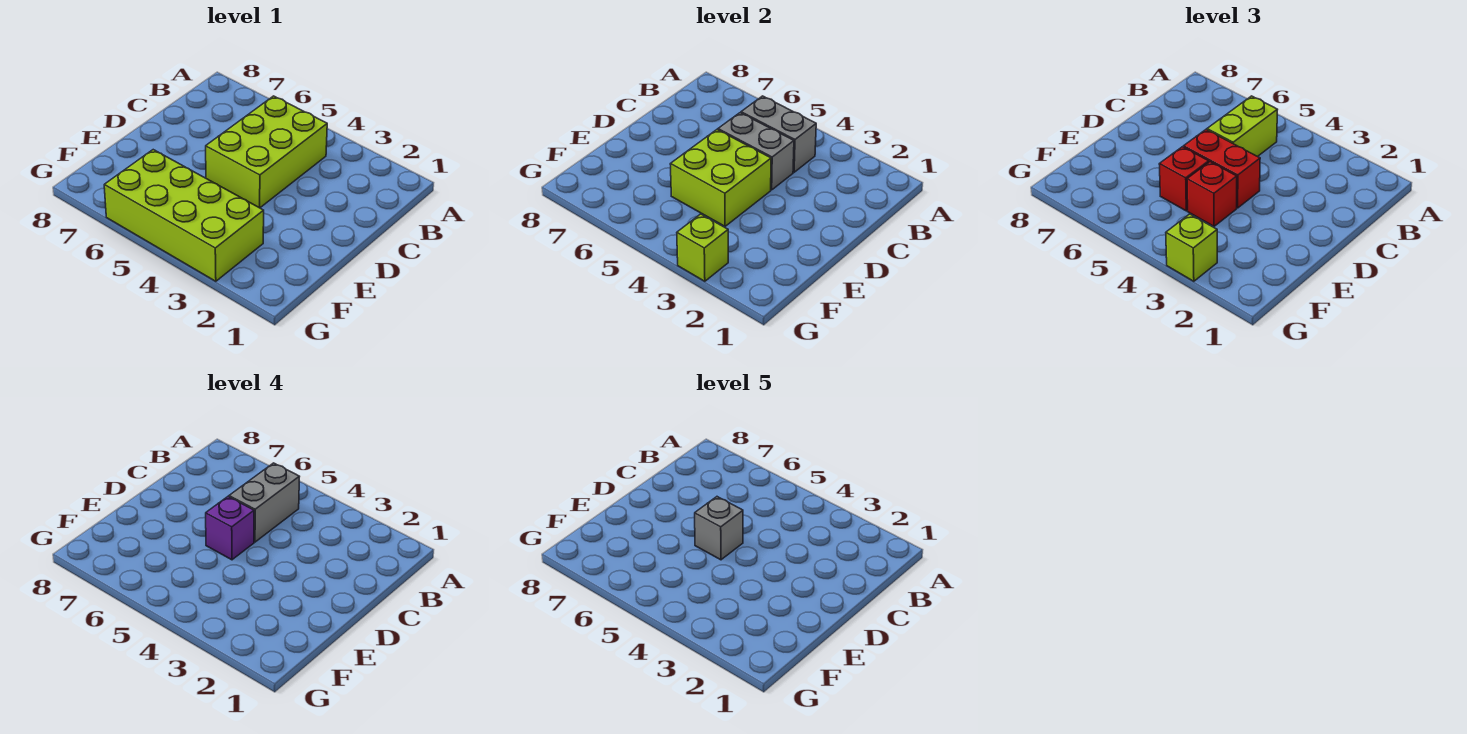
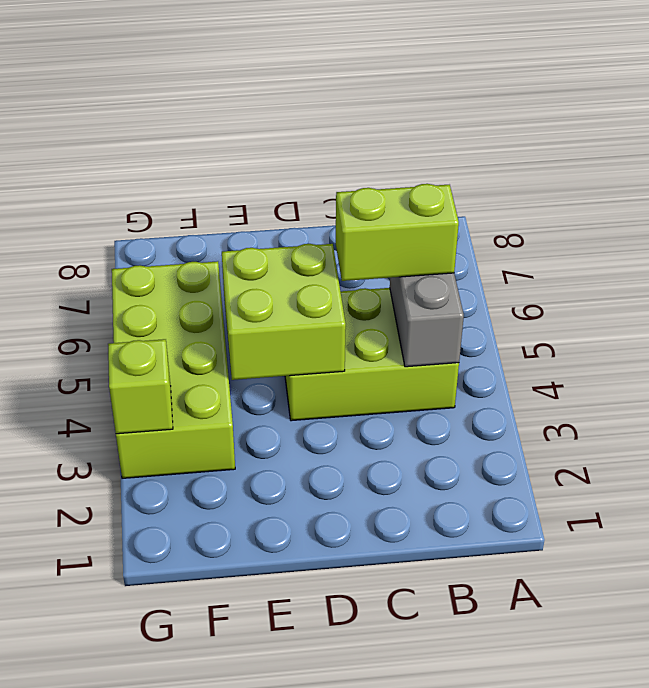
none -> grey 1x2 brick [718,113,794,190]
none -> red 1x2 brick [1184,130,1260,208]
none -> red 1x1 brick [1187,162,1237,226]

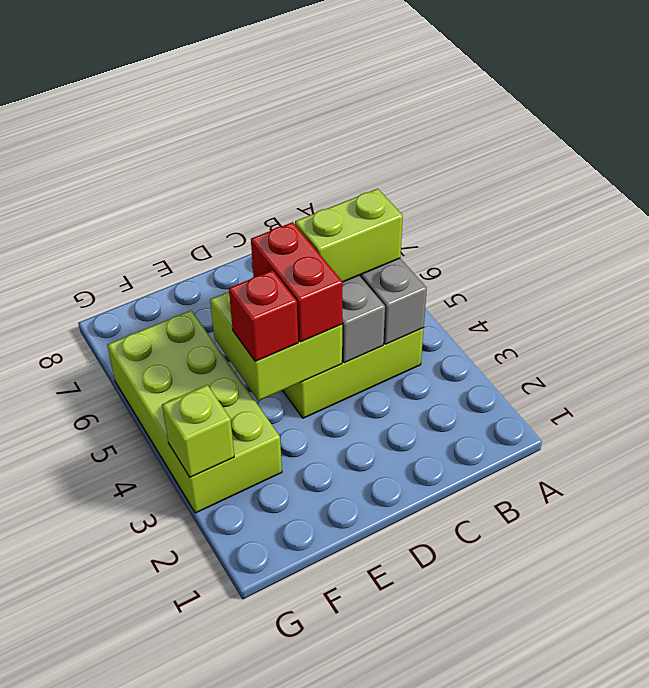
none -> red 1x1 brick [1159,147,1209,211]
none -> lime 1x1 brick [1166,214,1217,281]
none -> grey 1x2 brick [229,463,300,542]

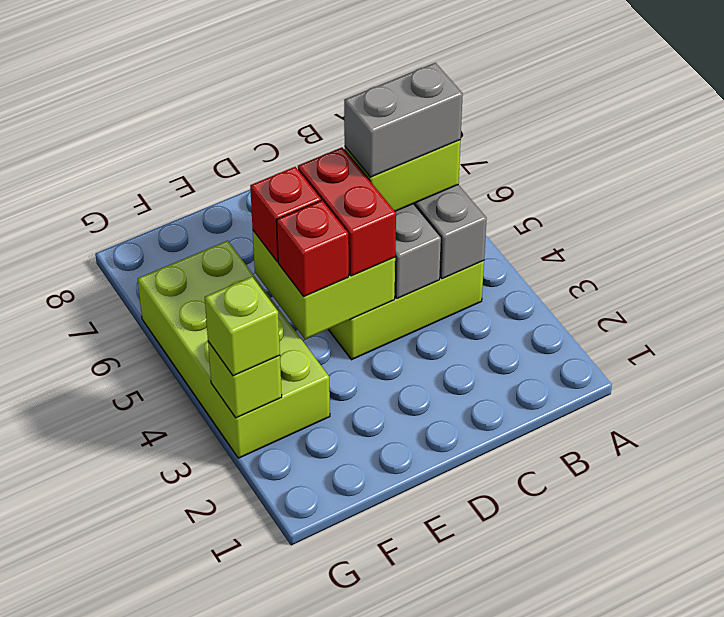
none -> purple 1x1 brick [206,497,254,560]
none -> grey 1x1 brick [695,497,743,560]

